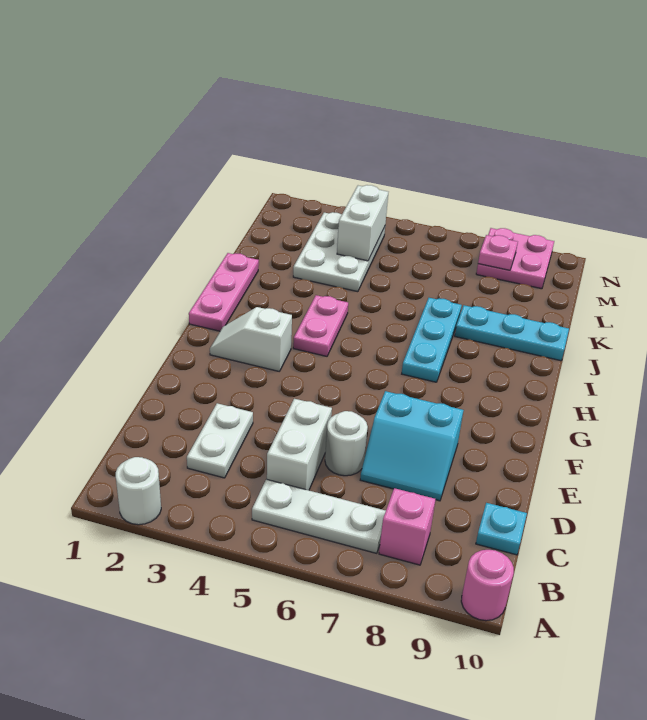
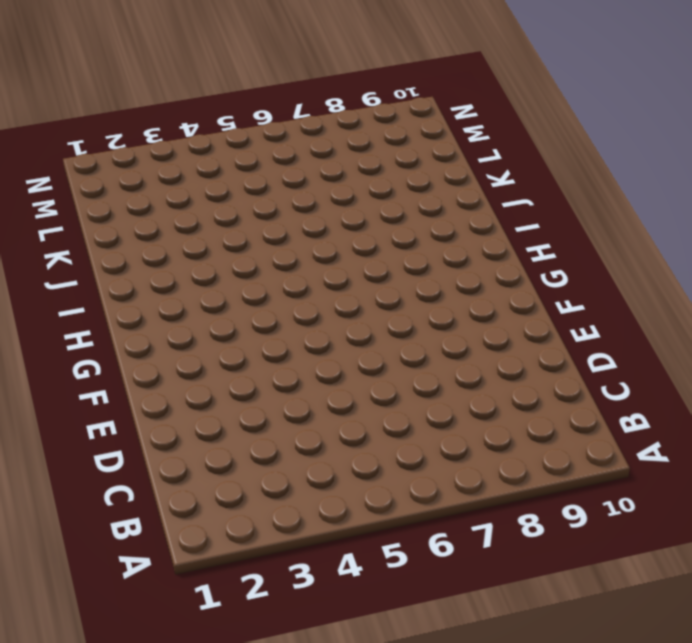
none -> white 1x1 round brick [116,457,161,525]
none -> pink 1x1 round brick [461,550,514,621]
none -> white 1x3 plate [252,479,386,553]

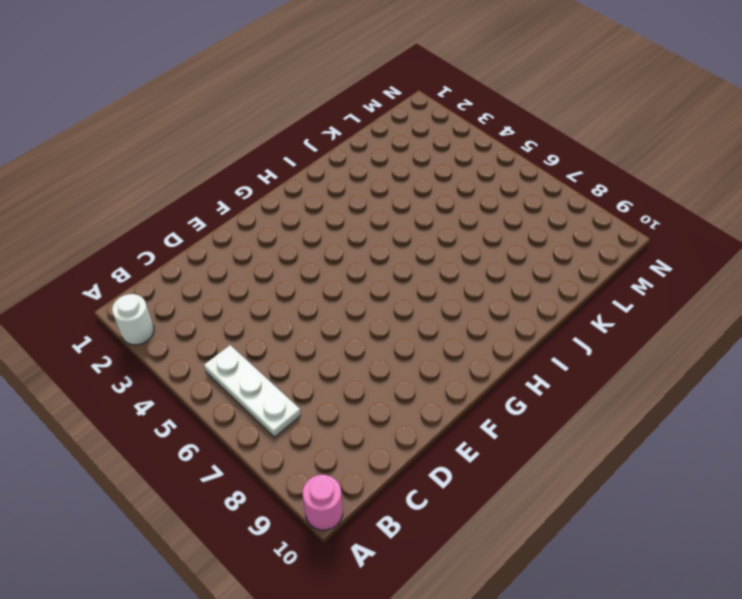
none -> pink 1x1 brick [379,488,436,565]
none -> white 1x2 plate [187,403,253,478]
none -> white 1x2 brick [267,399,332,490]

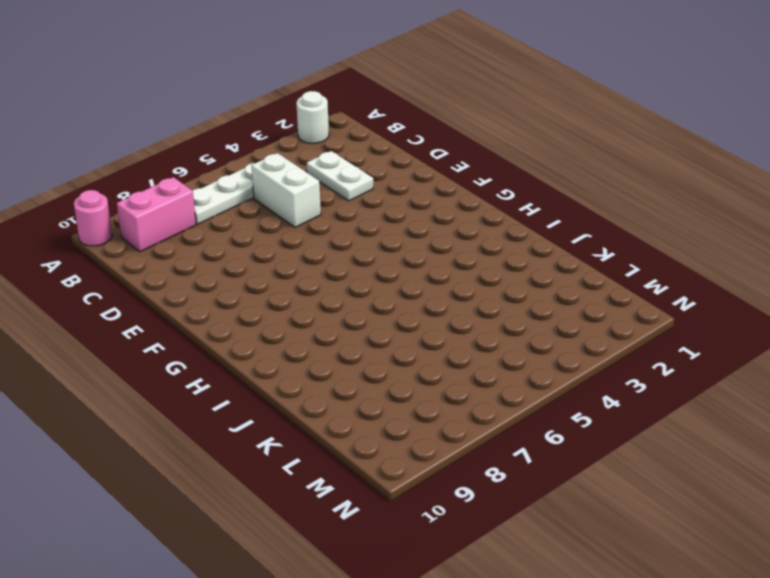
pink 1x2 brick [117,177,196,252] -> pink 1x1 brick [379,488,436,565]
none -> cyan 1x1 plate [476,503,527,555]
none -> white 1x1 round brick [325,411,368,476]
none -> cyan 2x2 slope [360,391,464,501]

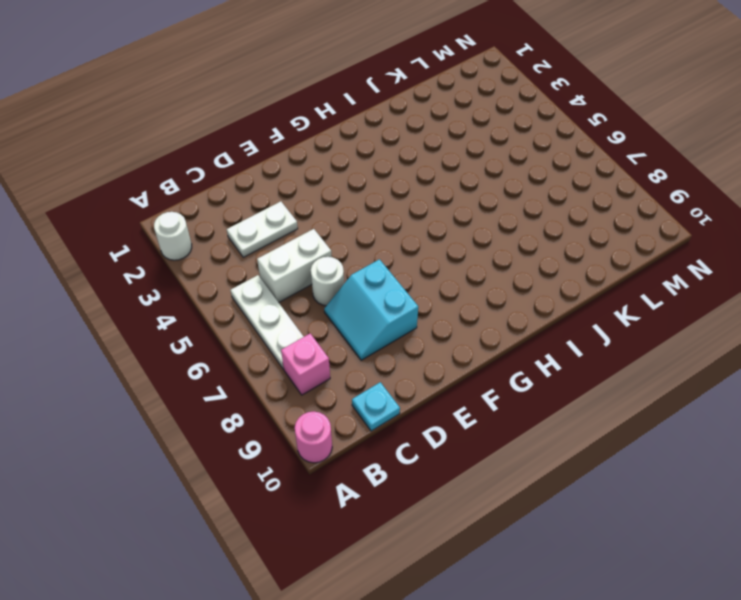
none -> white 1x2 slope [210,307,292,371]
none -> pink 1x3 plate [189,253,259,331]
none -> pink 1x2 plate [293,295,348,356]

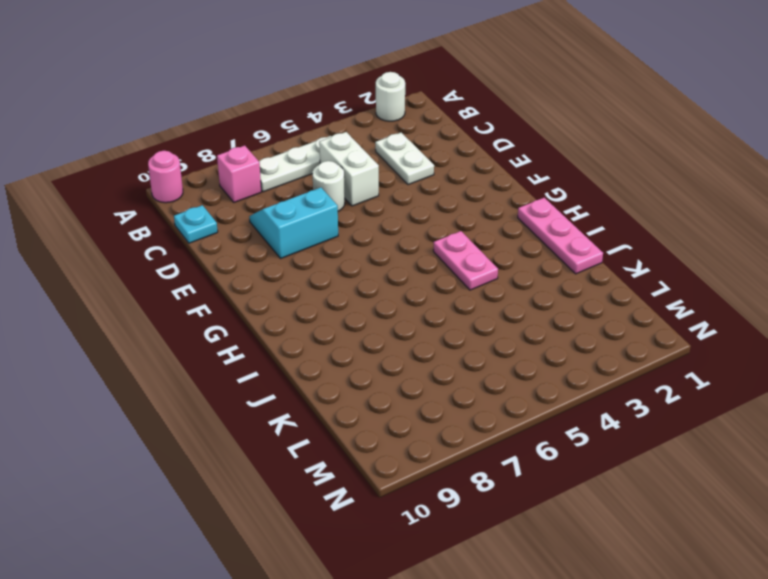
none -> white 1x2 slope [210,307,292,371]
none -> cyan 1x3 plate [402,298,462,382]
none -> cyan 1x3 plate [455,305,569,361]

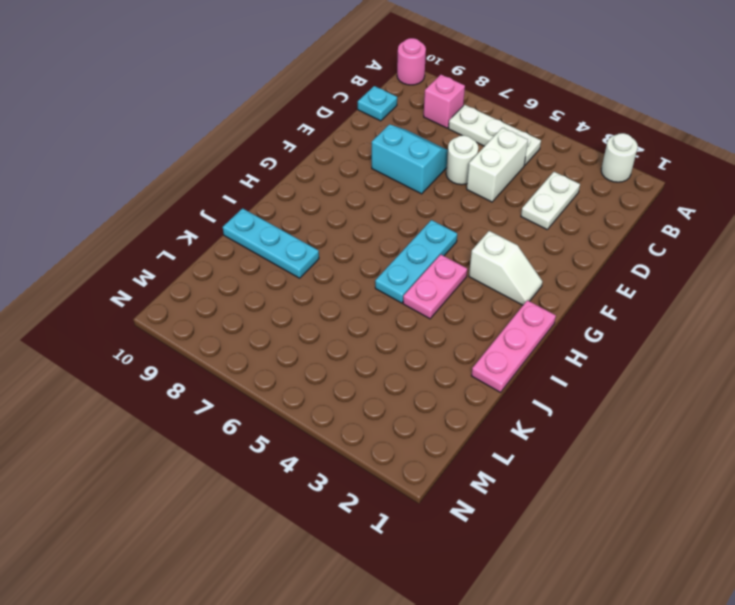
cyan 1x3 plate [375,220,457,303] -> cyan 1x3 plate moved to [402,298,462,382]
none -> white 2x3 plate [293,212,385,292]
none -> pink 2x2 plate [476,228,554,289]
none -> white 1x2 brick [337,185,388,261]

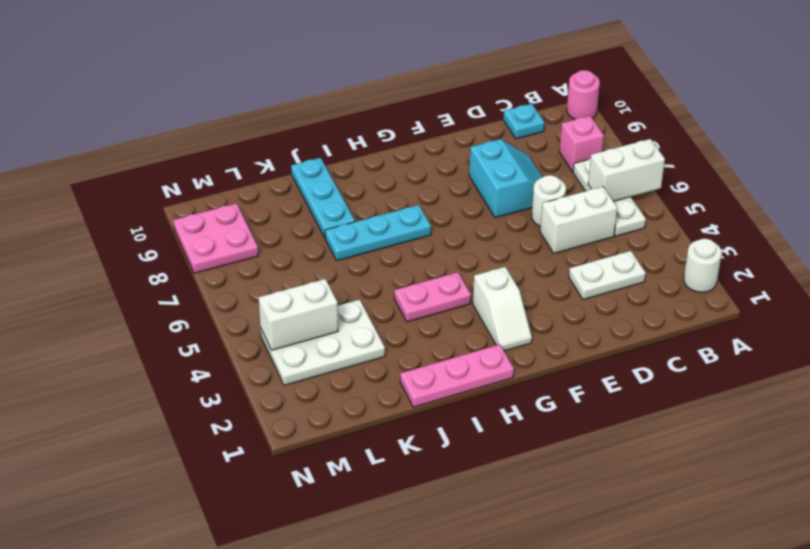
white 1x2 brick [588,139,665,201] -> none
none -> pink 1x1 plate [478,235,518,270]

